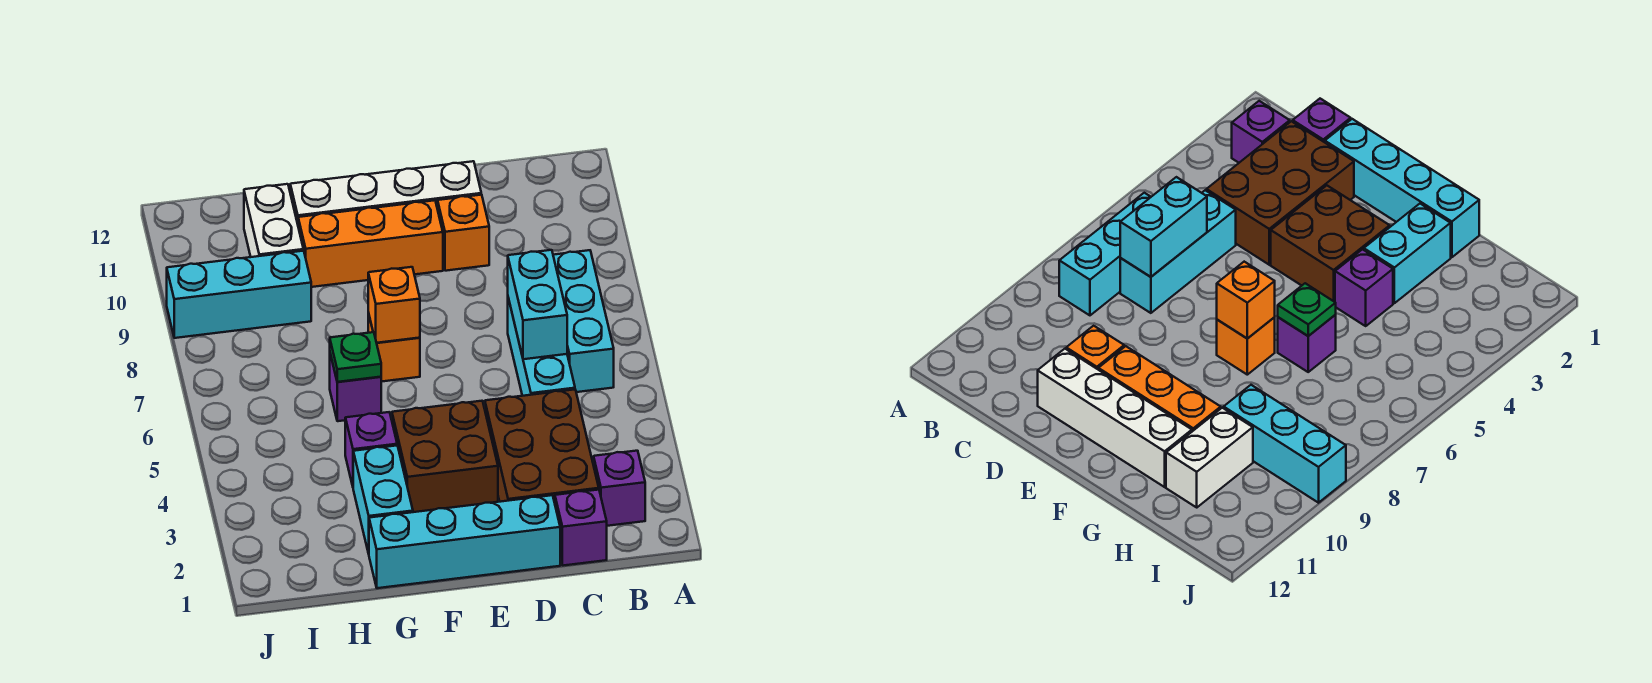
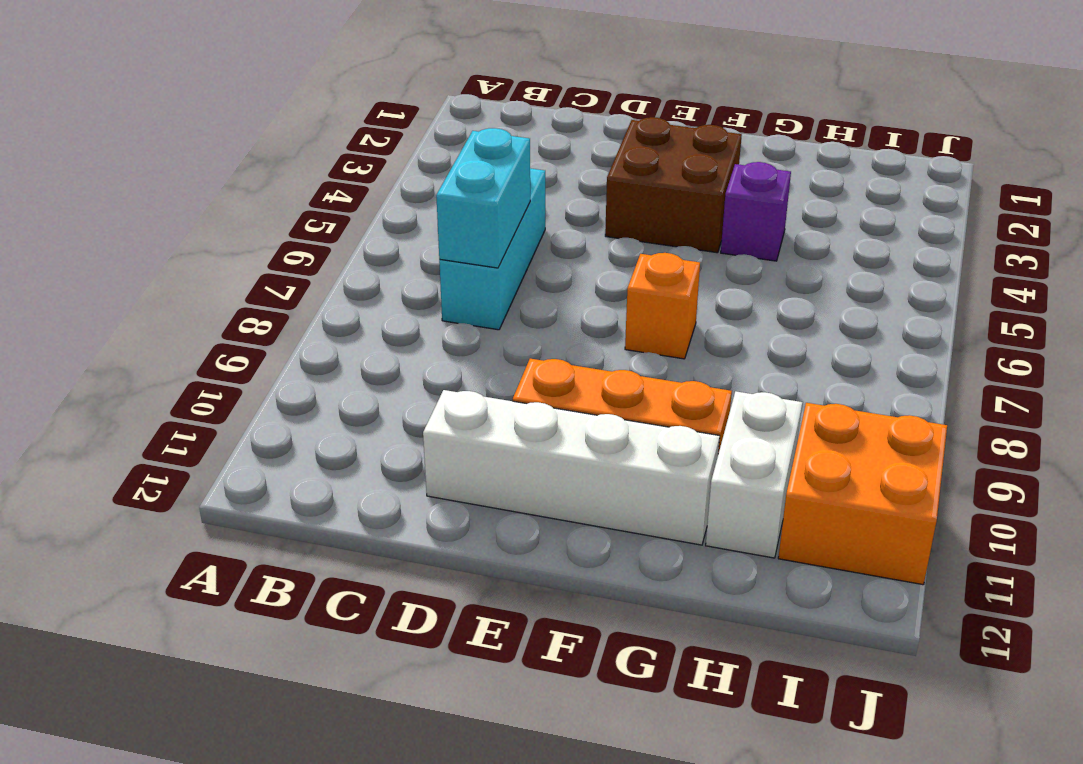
orange 2x2 brick [778,403,947,585] -> none
none -> purple 1x1 brick [594,451,645,526]
none -> cyan 1x3 brick [553,250,614,392]
none -> purple 1x1 brick [555,490,607,566]

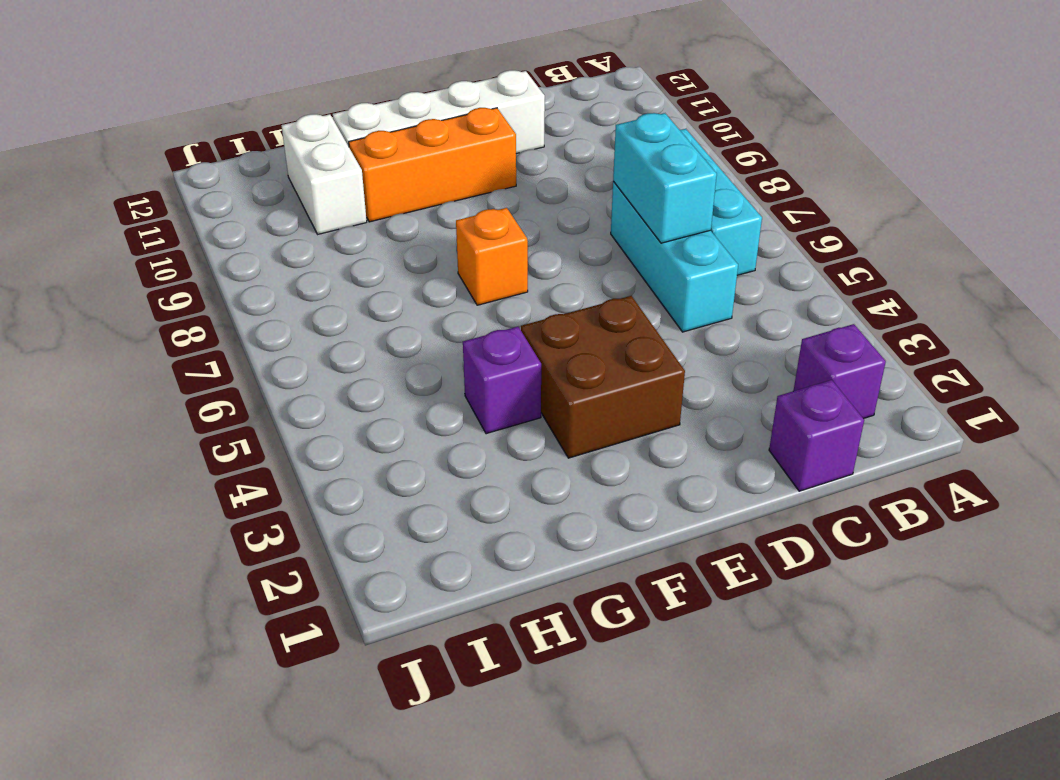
none -> brown 2x3 brick [485,389,599,503]
none -> cyan 1x4 brick [369,495,560,588]
none -> orange 1x1 brick [438,195,489,271]

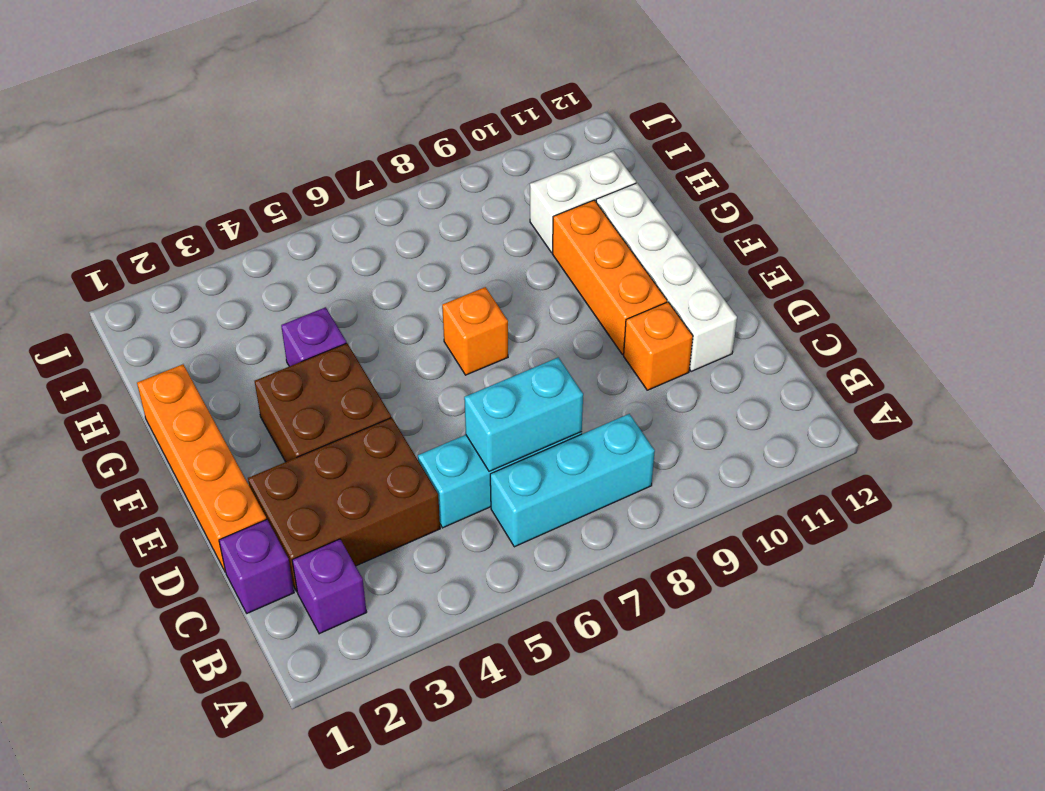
orange 1x4 brick [137,364,266,572] -> cyan 1x4 brick [369,495,560,588]
none -> cyan 1x2 brick [353,445,413,554]
none -> purple 1x1 brick [330,354,381,421]
none -> cyan 1x3 brick [167,251,311,338]

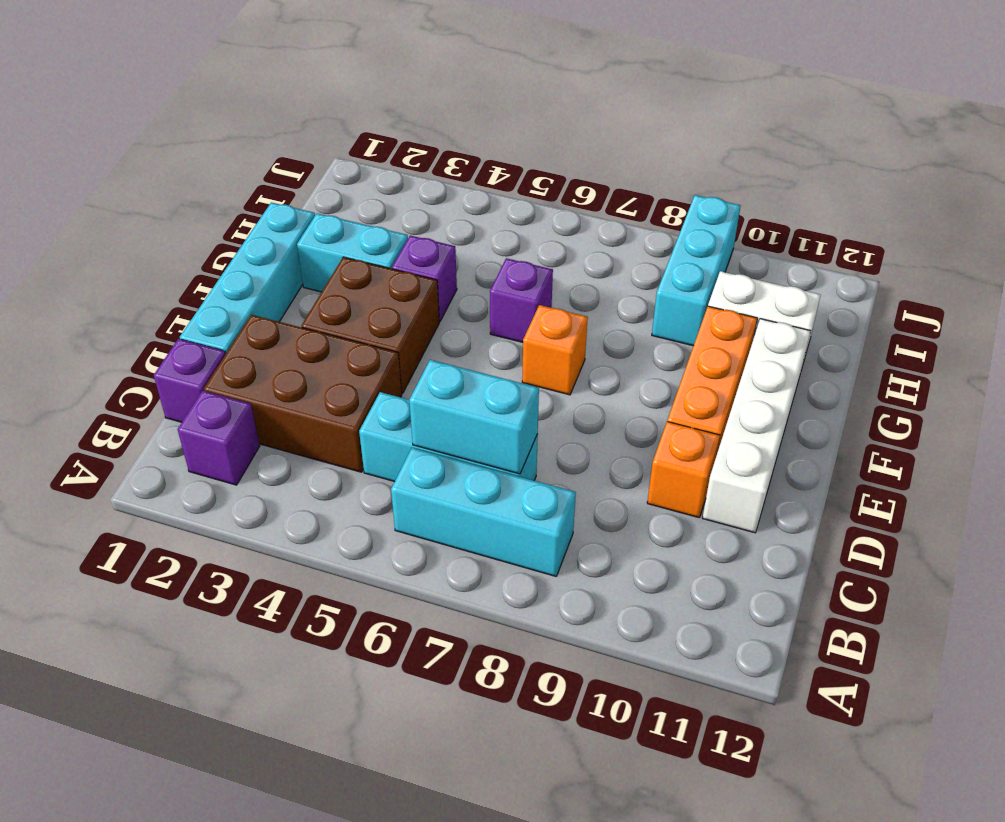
none -> orange 1x1 brick [368,267,420,343]
none -> green 1x1 plate [330,332,381,382]

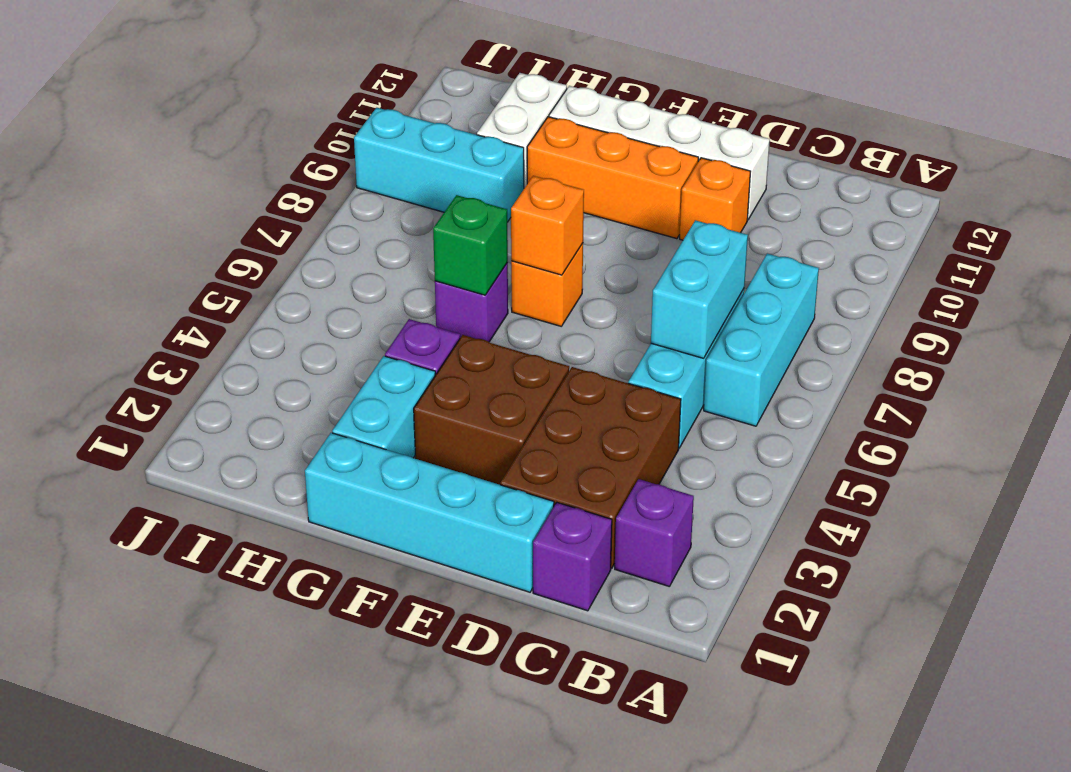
green 1x1 brick [433,195,508,295] -> green 1x1 plate [330,332,381,382]

